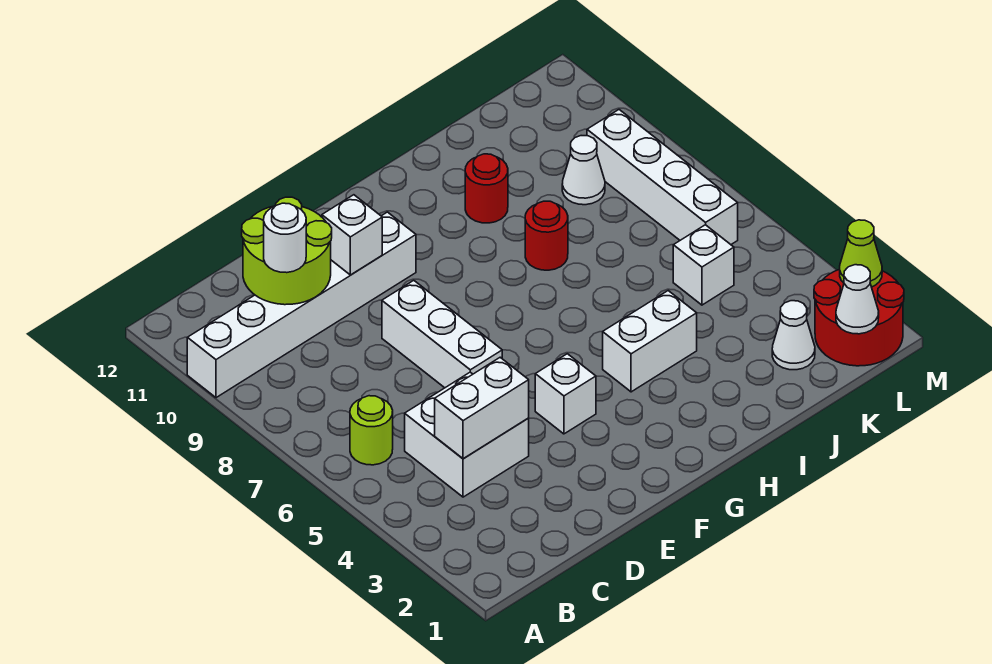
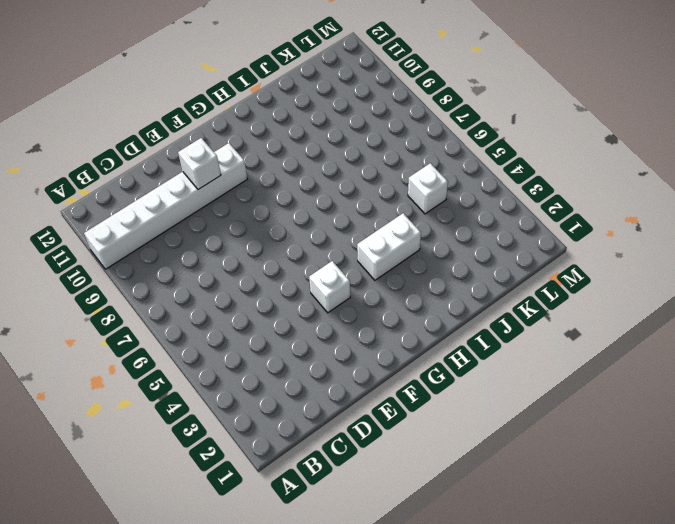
none -> lime 1x1 round brick [350,396,393,465]
none -> white 2x2 brick [405,372,529,497]
none -> white 1x3 brick [382,280,502,388]

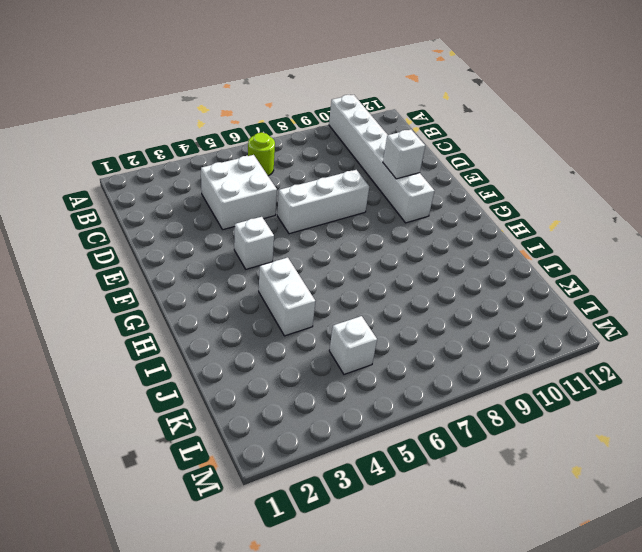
none -> red 1x1 round brick [525,201,568,270]
none -> red 1x1 round brick [465,154,508,223]
none -> white 1x1 cone [772,301,815,370]

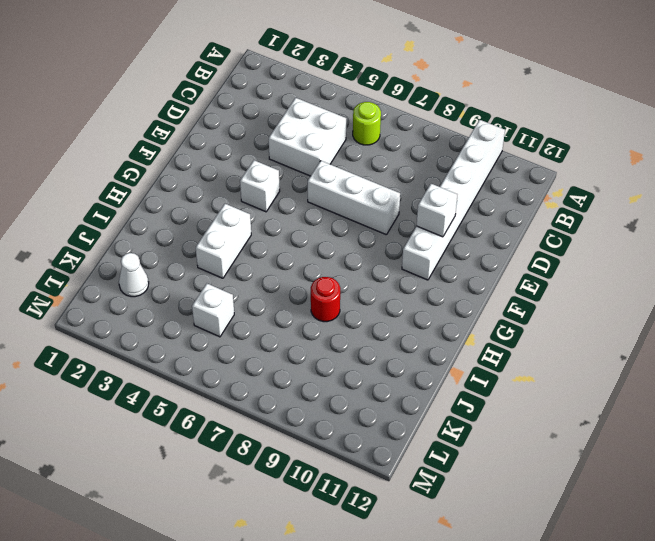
none -> red 1x1 round brick [465,154,508,223]
none -> white 1x1 cone [562,136,605,205]
none -> red 2x2 round brick [814,269,904,366]

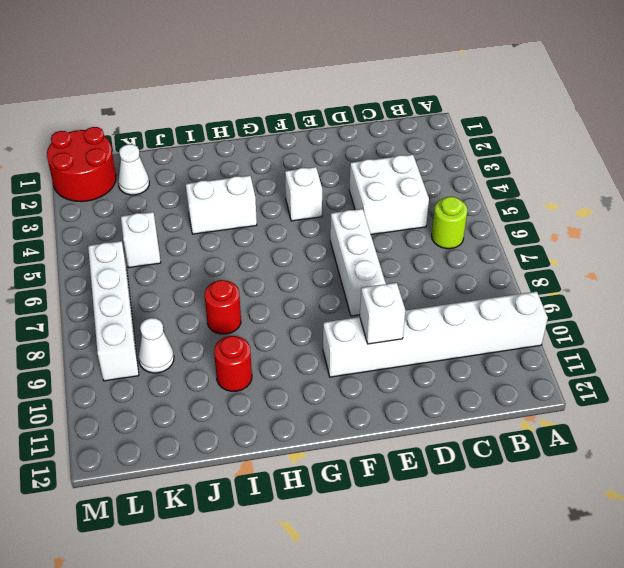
none -> white 1x2 brick [435,357,529,459]
none -> lime 2x2 round brick [242,197,332,305]
none -> white 1x1 cone [836,265,879,334]

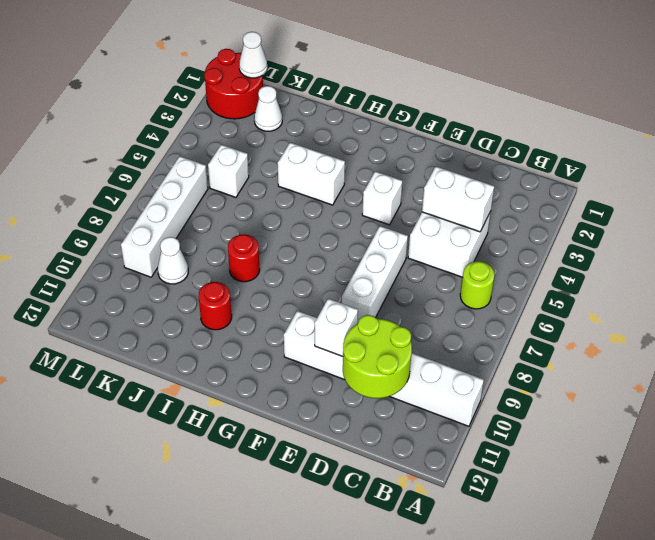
none -> lime 1x1 cone [840,220,882,287]
none -> white 1x1 round brick [264,203,306,273]

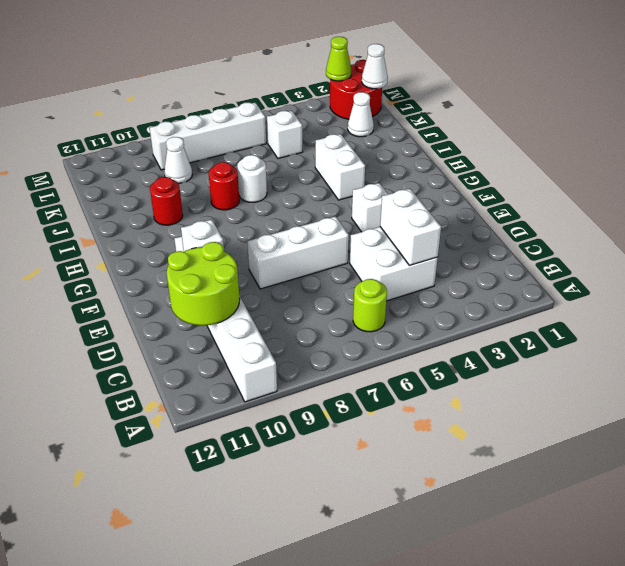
white 1x1 round brick [237,155,267,202] -> white 1x1 round brick moved to [264,203,306,273]

